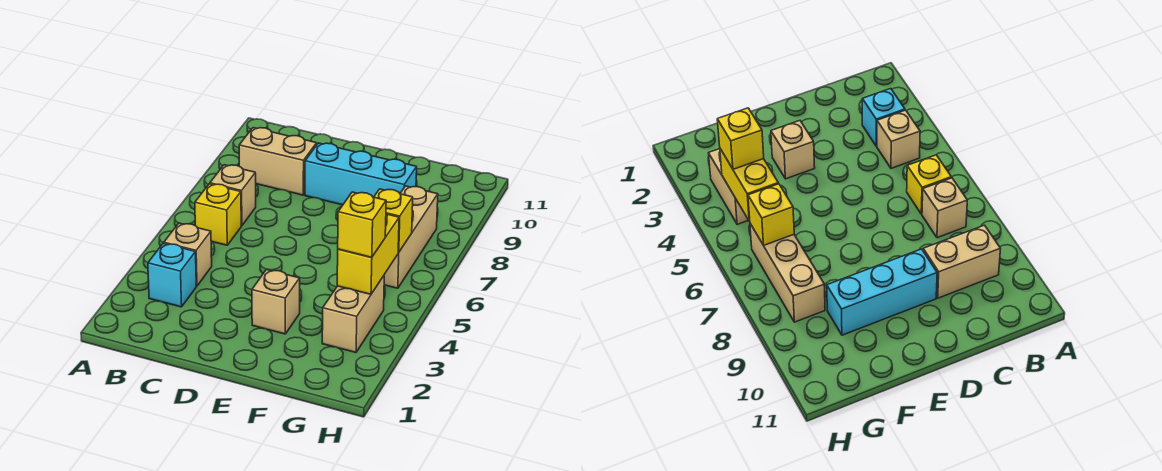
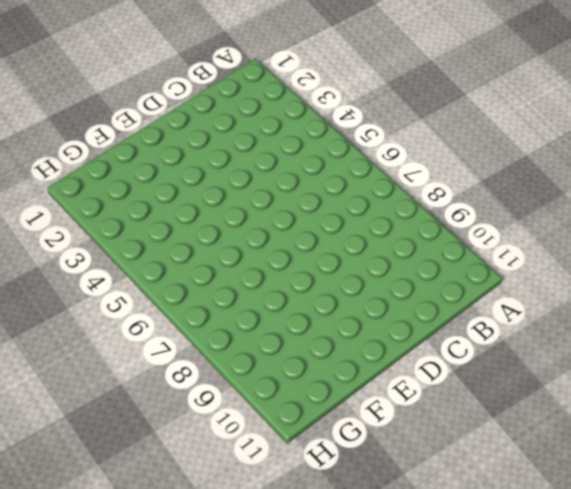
none -> cyan 1x1 brick [148,243,196,307]
none -> tan 1x1 brick [164,223,212,286]
none -> yellow 1x1 brick [195,184,241,245]

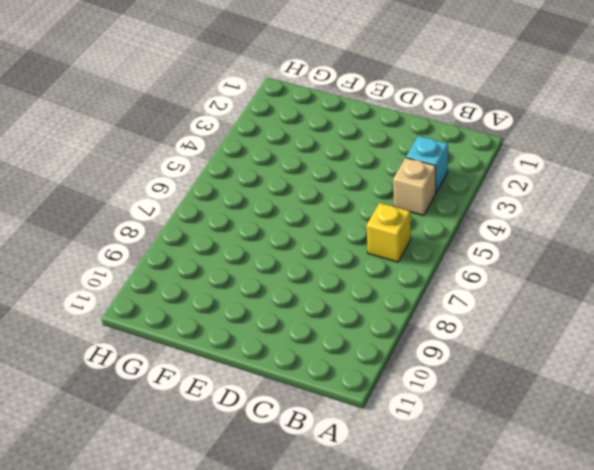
none -> tan 1x1 brick [210,165,256,226]
none -> tan 1x2 brick [239,128,317,195]
none -> cyan 1x3 brick [305,143,417,205]

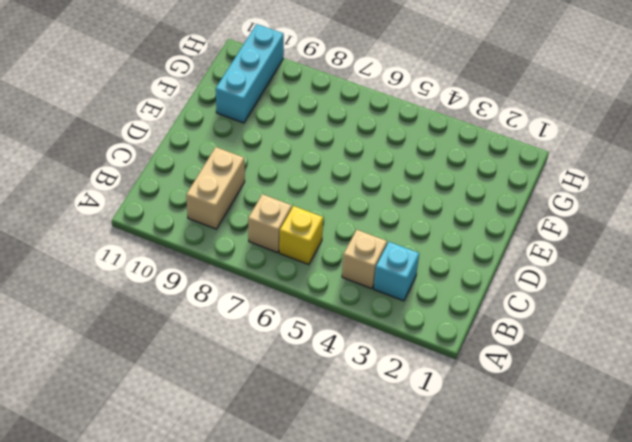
cyan 1x3 brick [216,24,284,123] -> cyan 1x3 brick moved to [305,143,417,205]
none -> tan 1x1 brick [252,270,300,334]
none -> tan 1x2 brick [322,276,384,352]
none -> tan 1x3 brick [384,186,438,288]

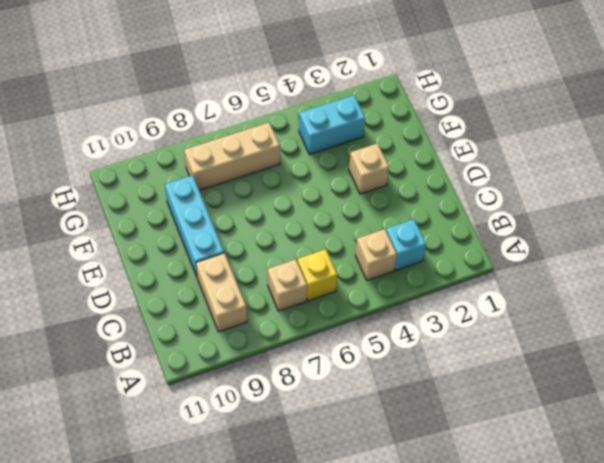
cyan 1x2 brick [299,95,365,154] -> tan 1x2 brick [322,276,384,352]
none -> yellow 1x2 brick [337,214,399,294]
none -> yellow 1x1 brick [374,189,413,253]
none -> yellow 1x1 brick [338,192,386,258]

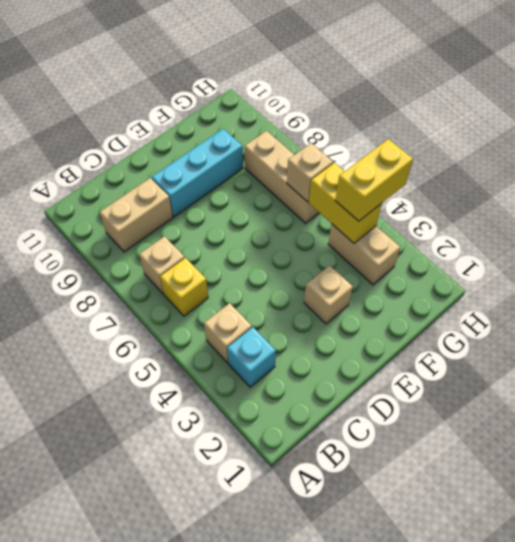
yellow 1x2 brick [335,139,413,221] -> yellow 1x1 brick [338,192,386,258]
tan 1x1 brick [287,143,333,202] -> yellow 1x1 brick [374,189,413,253]

